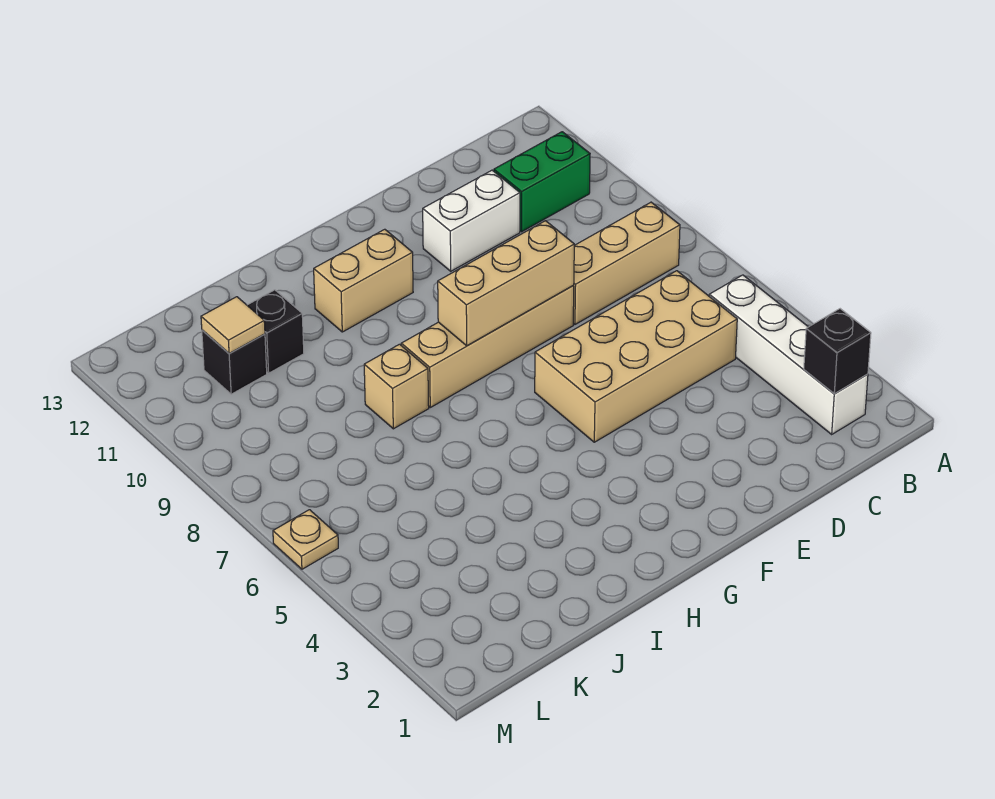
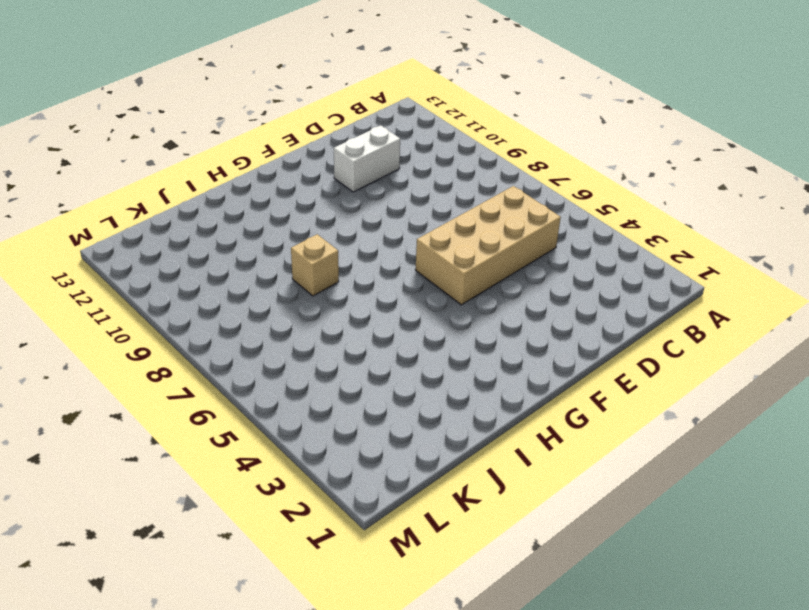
none -> white 1x4 brick [709,275,868,434]
none -> tan 1x3 brick [573,202,680,324]
none -> green 1x2 brick [494,132,590,232]

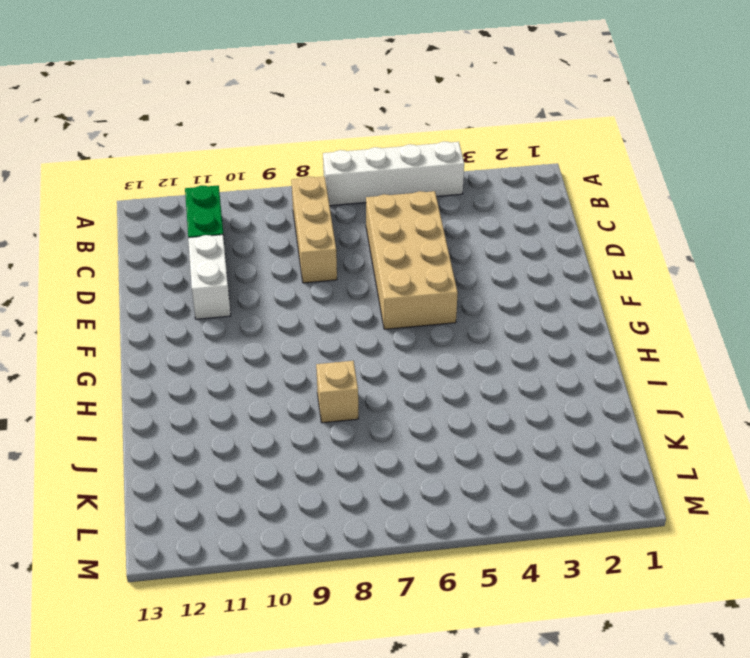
white 1x4 brick [323,142,464,206] -> white 1x4 brick moved to [709,275,868,434]
none -> tan 1x4 brick [401,285,574,407]
none -> tan 1x2 brick [314,229,413,332]
none -> black 1x1 brick [247,290,304,373]

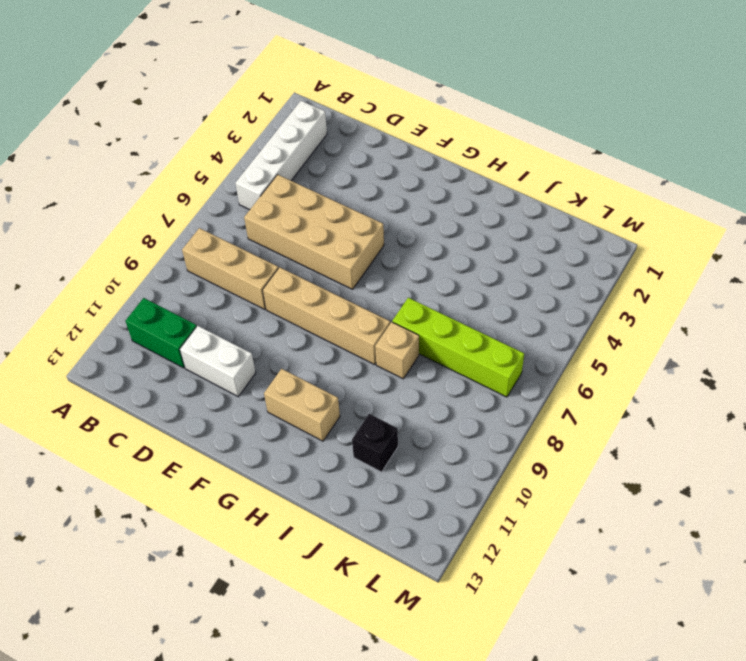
lime 1x4 brick [392,298,524,397] -> none
none -> black 1x1 brick [202,330,267,394]
none -> tan 1x1 plate [273,510,338,569]
none -> black 1x1 brick [804,309,871,394]

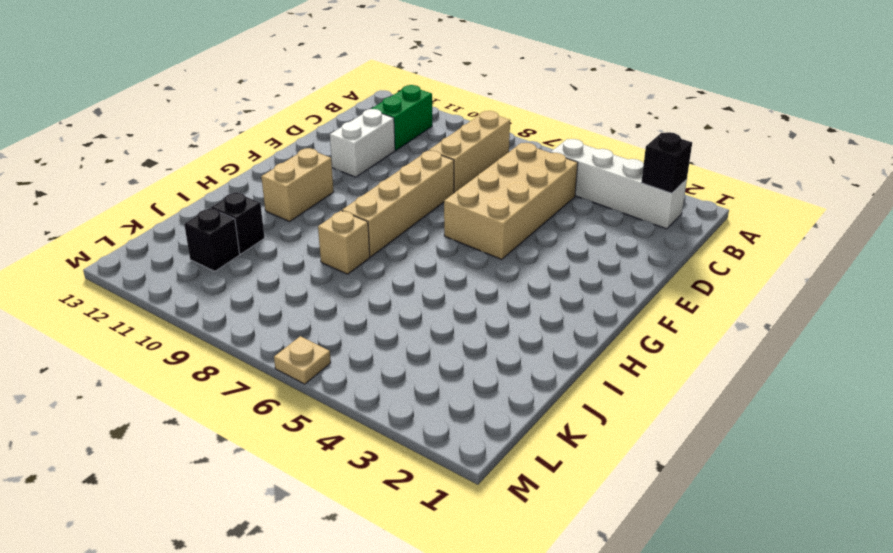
none -> tan 1x3 brick [438,221,574,346]
none -> tan 1x1 tile [201,297,265,353]

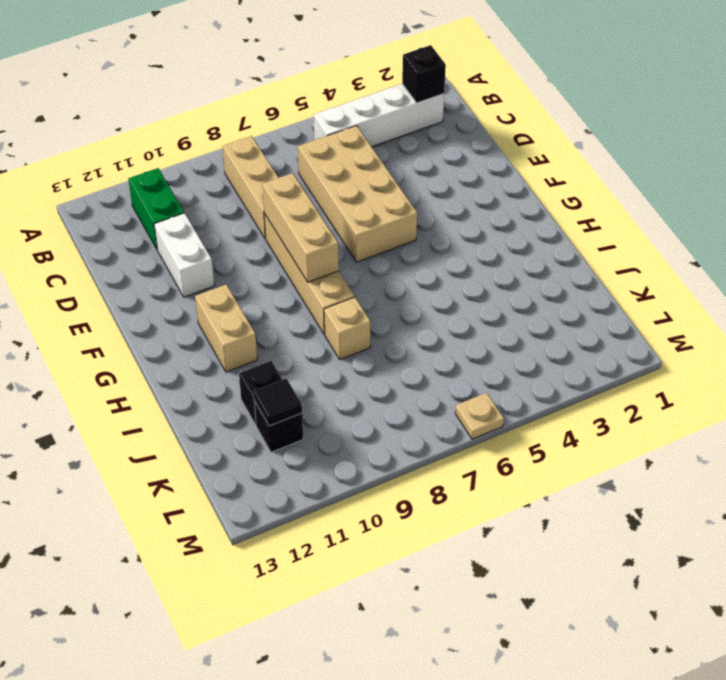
black 1x1 tile [253,379,302,426] -> tan 1x1 tile [201,297,265,353]

